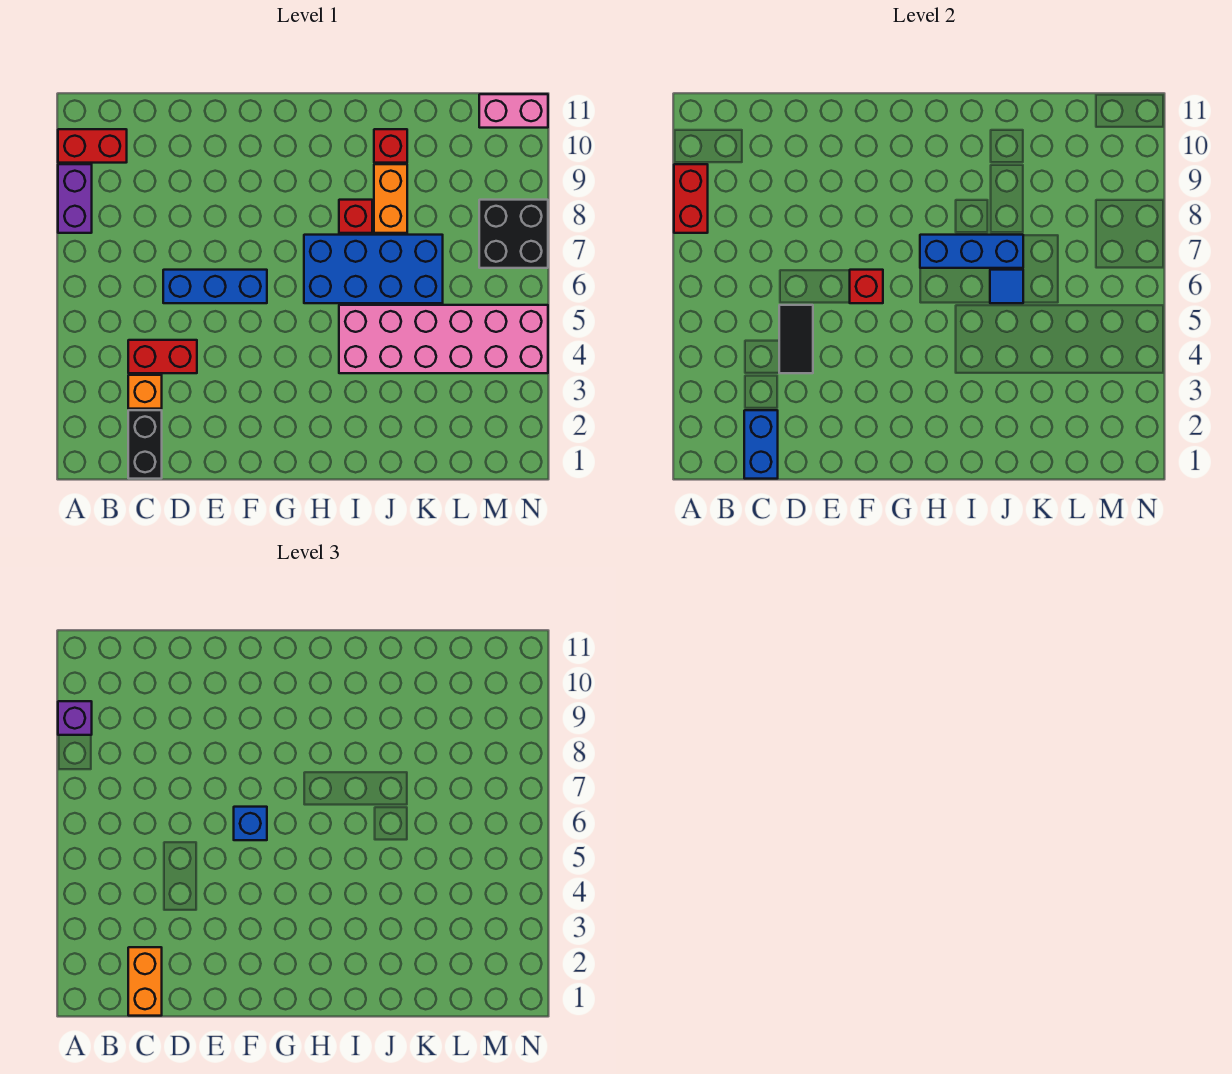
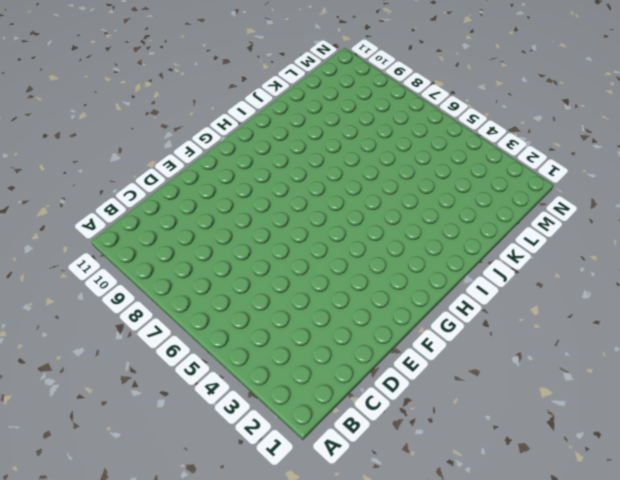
none -> purple 1x2 brick [58,164,92,233]
none -> red 1x2 brick [58,129,127,163]
none -> black 1x2 brick [128,410,162,479]

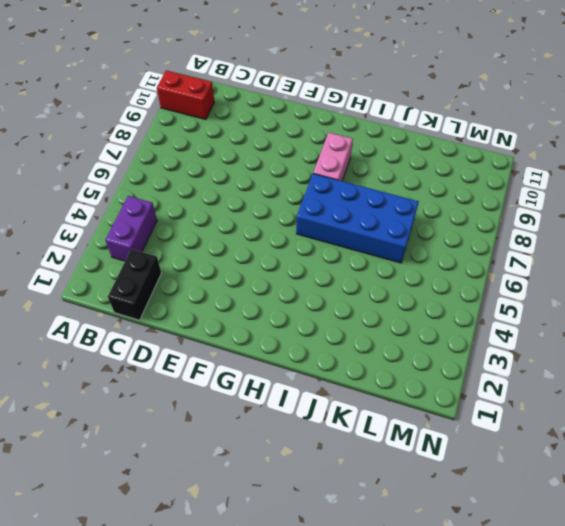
purple 1x2 brick [105,196,157,261] -> purple 1x2 brick moved to [58,164,92,233]
pink 1x2 brick [313,133,353,181] -> pink 1x2 brick turned to [479,94,548,128]
none -> orange 1x1 brick [128,375,162,409]
none -> red 1x2 brick [128,340,197,373]
none -> blue 1x3 brick [163,270,267,303]

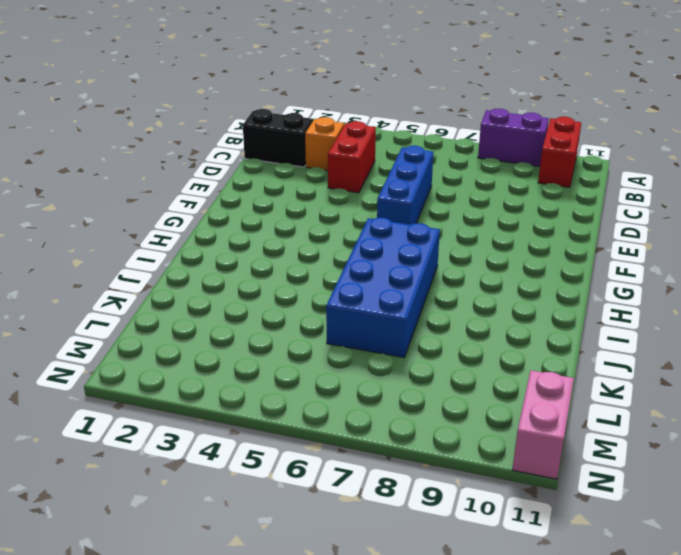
none -> pink 2x6 brick [339,305,548,373]
none -> red 1x1 brick [339,200,372,233]
none -> orange 1x2 brick [374,164,407,233]

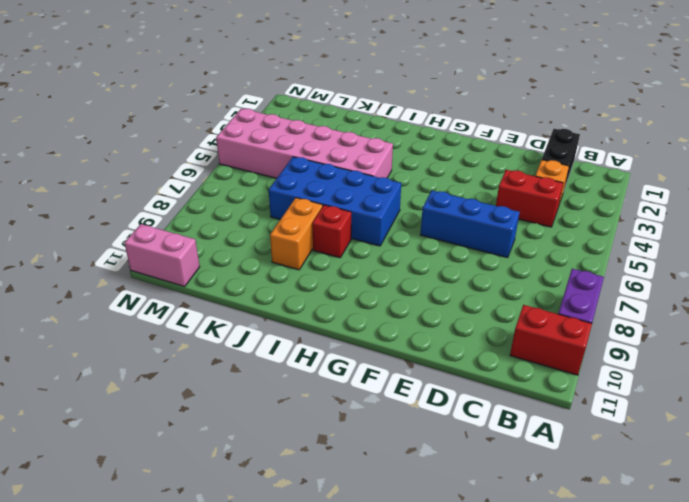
none -> red 1x1 brick [374,129,407,163]
none -> black 2x2 brick [479,200,548,268]
none -> red 1x2 brick [674,164,708,233]

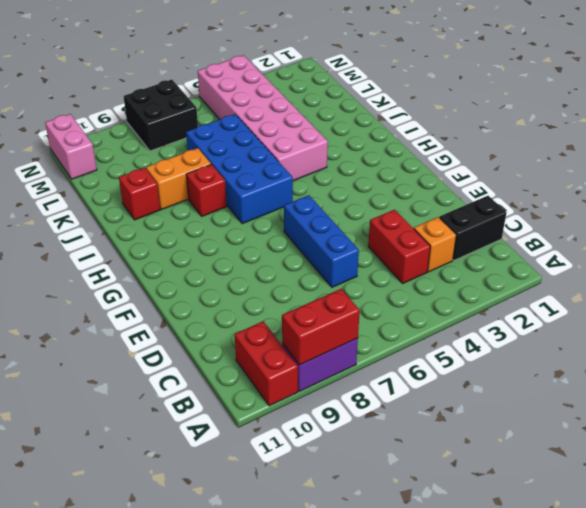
none -> blue 1x2 brick [744,410,778,479]
none -> black 1x2 tile [779,305,813,373]
none -> red 1x1 brick [850,270,883,303]

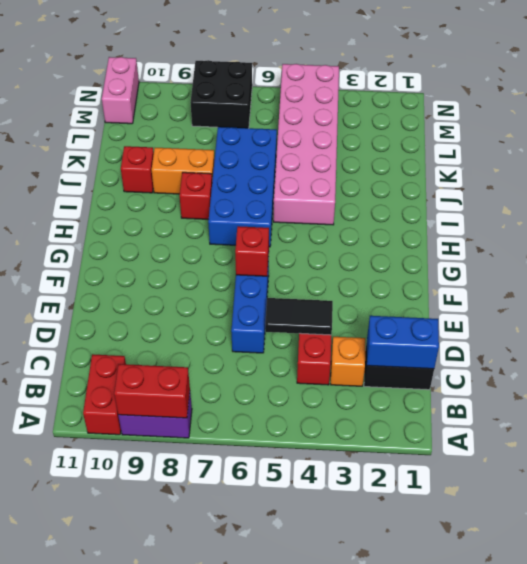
none -> blue 1x3 brick [920,235,1023,268]
none -> blue 1x1 tile [990,270,1023,303]
none -> purple 1x1 brick [58,701,92,735]

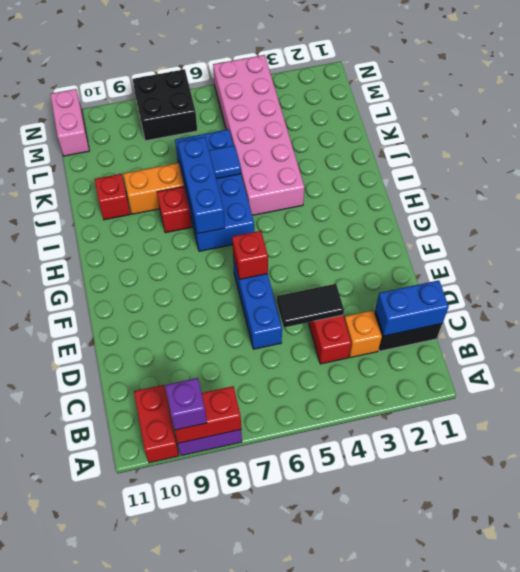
none -> orange 1x2 brick [128,947,162,1016]
none -> blue 1x1 brick [234,807,267,840]

